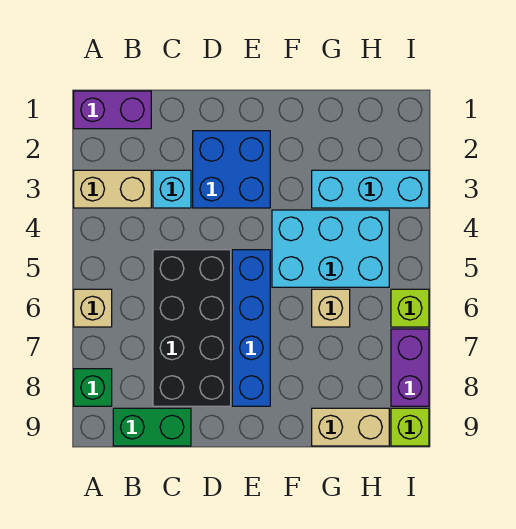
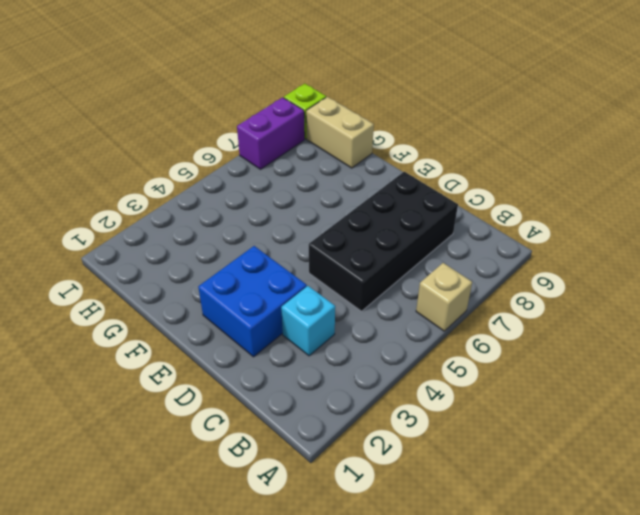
none -> purple 1x2 brick [74,91,151,129]
none -> tan 1x2 brick [74,170,151,208]
none -> green 1x1 brick [74,369,112,406]

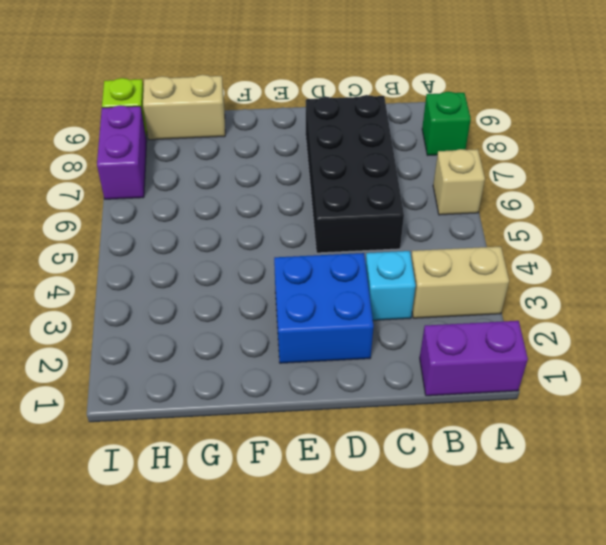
none -> green 1x2 brick [113,408,191,446]
none -> blue 1x4 brick [232,250,270,406]
none -> cyan 2x3 brick [272,210,389,287]

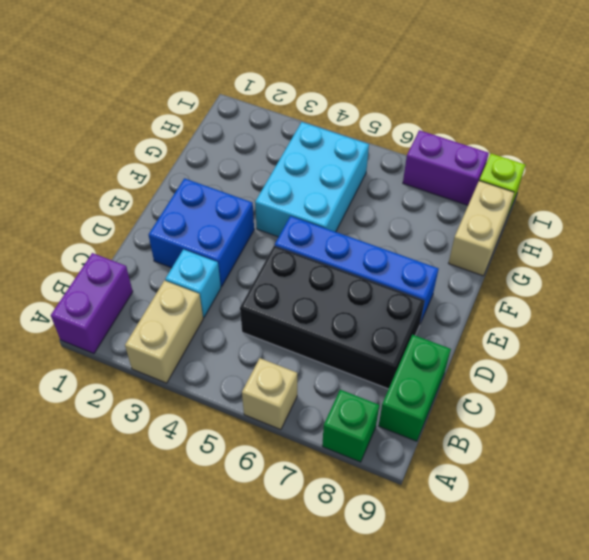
none -> cyan 1x3 brick [312,170,429,208]
none -> tan 1x1 brick [312,289,350,327]
none -> lime 1x1 brick [391,289,429,327]

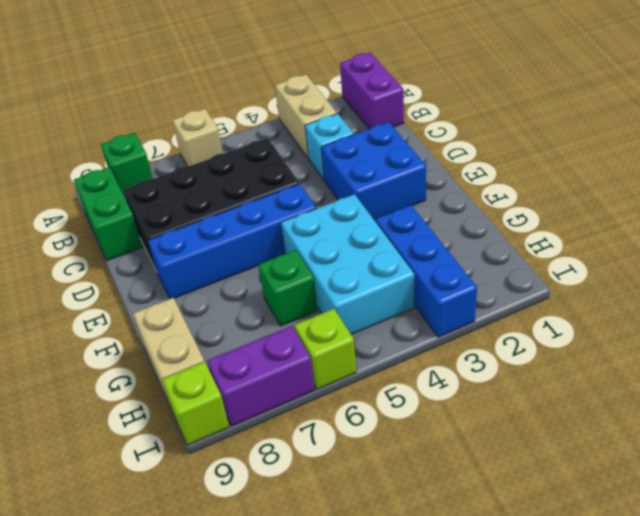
blue 1x3 brick [376,205,477,337] -> cyan 1x3 brick [312,170,429,208]
green 1x1 brick [258,250,318,326] -> tan 1x1 brick [312,289,350,327]

